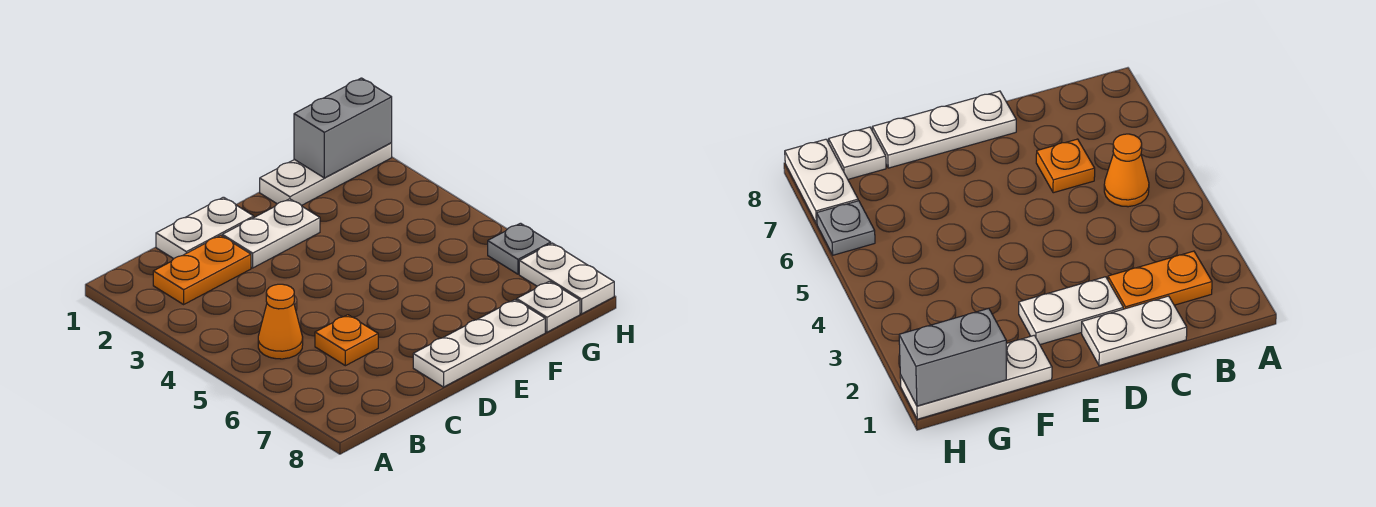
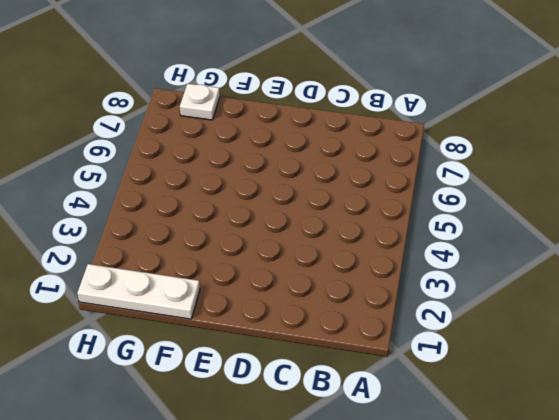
none -> orange 1x2 plate [153,235,251,304]
none -> orange 1x1 cone [258,284,303,359]

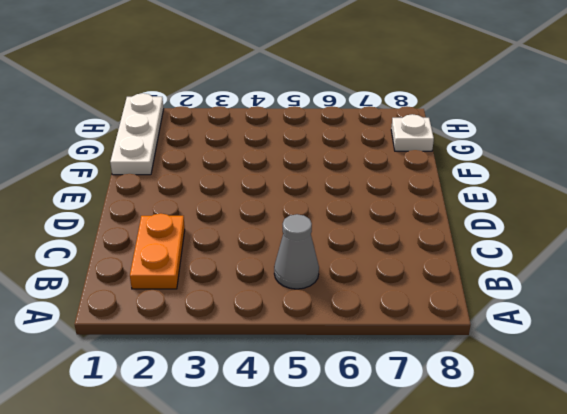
grey 1x1 cone [274,214,319,289] -> orange 1x1 cone [258,284,303,359]
none -> white 1x2 plate [156,197,254,259]
none -> orange 1x1 plate [315,315,378,366]

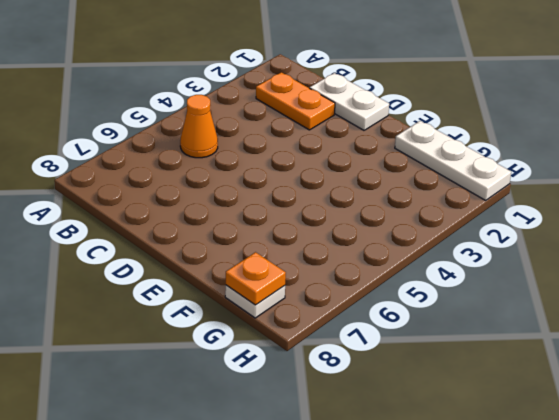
orange 1x1 plate [226,252,286,305] -> orange 1x1 plate moved to [315,315,378,366]
none -> white 1x2 plate [222,199,320,268]
none -> white 1x3 plate [413,300,545,387]

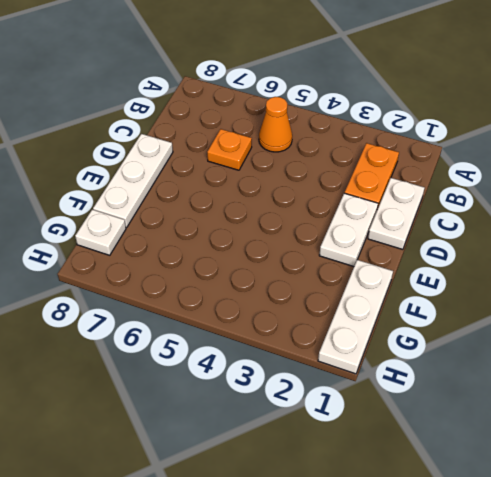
none -> grey 1x1 plate [488,223,551,274]
none -> white 1x2 plate [519,243,614,314]

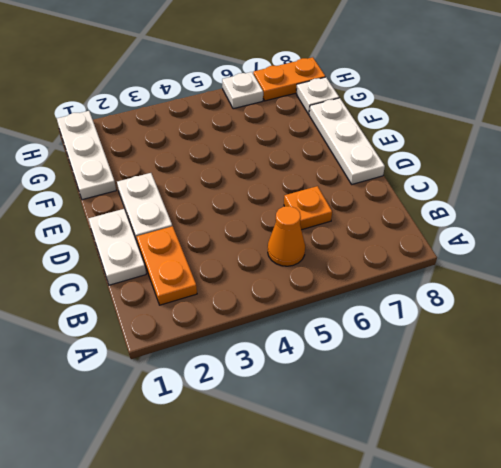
white 1x1 plate [222,72,263,109] -> grey 1x1 plate [488,223,551,274]
orange 1x2 plate [253,57,325,101] -> white 1x2 plate [519,243,614,314]
none -> grey 1x2 brick [294,78,392,178]

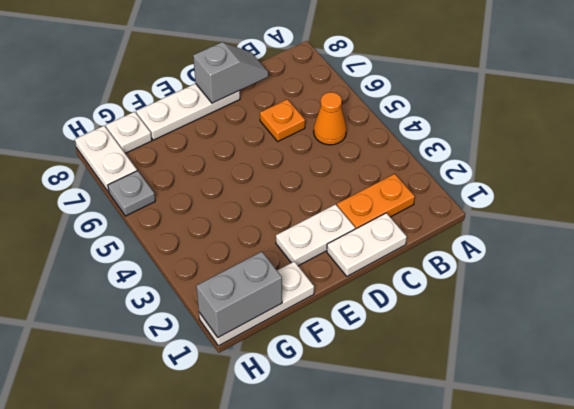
grey 1x2 slope [193,42,268,103] -> none

